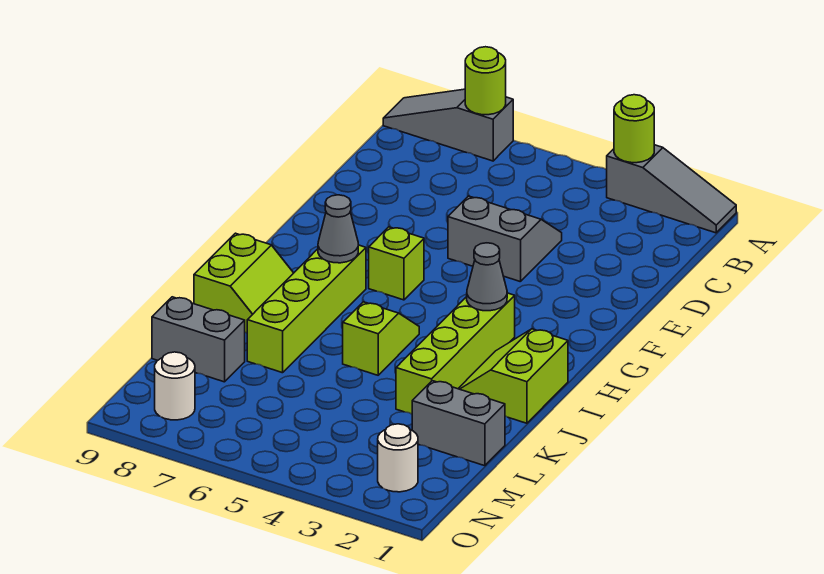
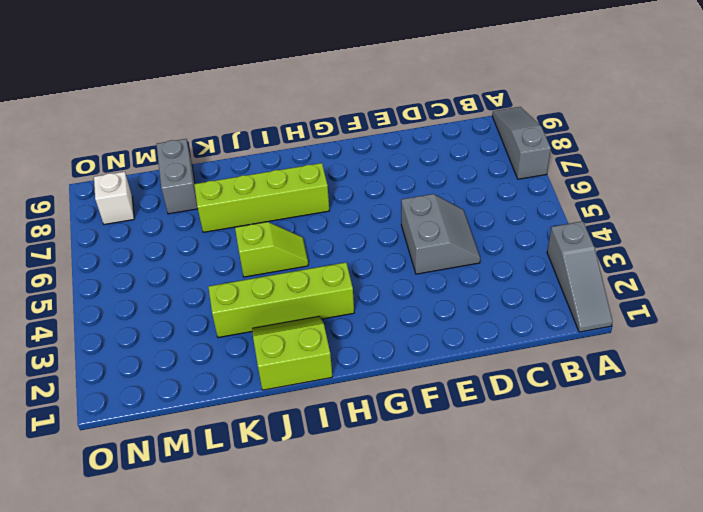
white 1x1 brick [94,172,134,225] -> white 1x1 round brick [155,352,195,420]
none -> lime 1x1 brick [369,227,424,300]
none -> lime 2x2 slope [194,233,293,333]
none -> grey 1x2 brick [412,381,505,466]

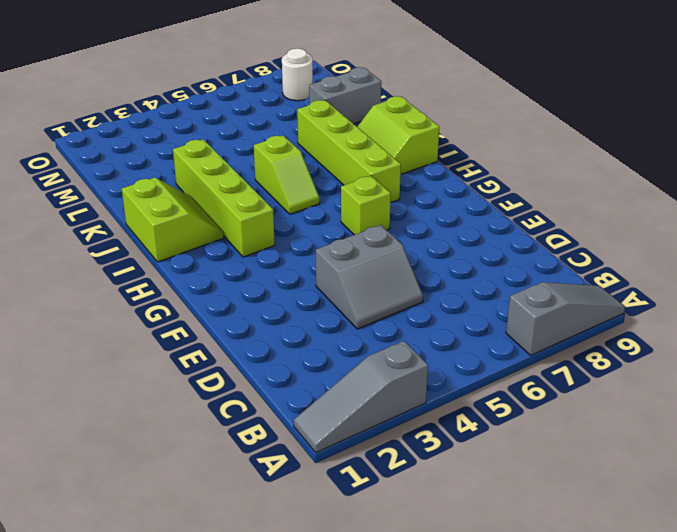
none -> grey 1x2 brick [412,381,505,466]
none -> white 1x1 round brick [378,424,418,492]
none -> lime 1x1 round brick [614,95,654,163]

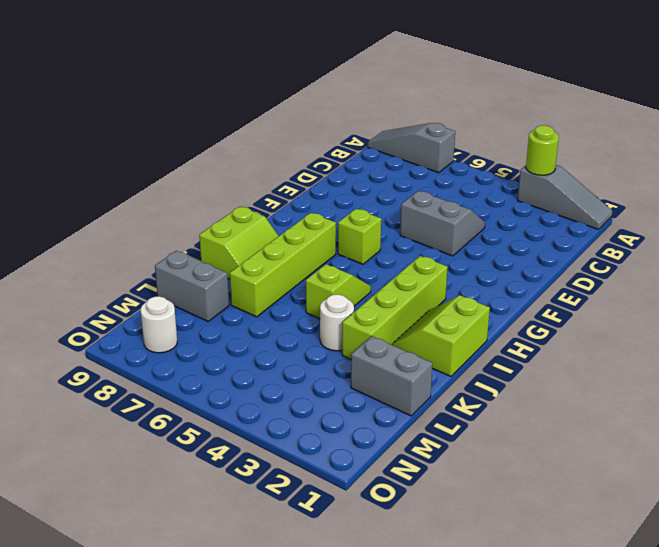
white 1x1 round brick [320,294,354,351] -> white 1x1 round brick moved to [378,424,418,492]
none -> lime 1x1 round brick [465,47,506,115]
none -> grey 1x1 cone [467,243,507,311]
none -> grey 1x1 cone [318,195,358,263]

